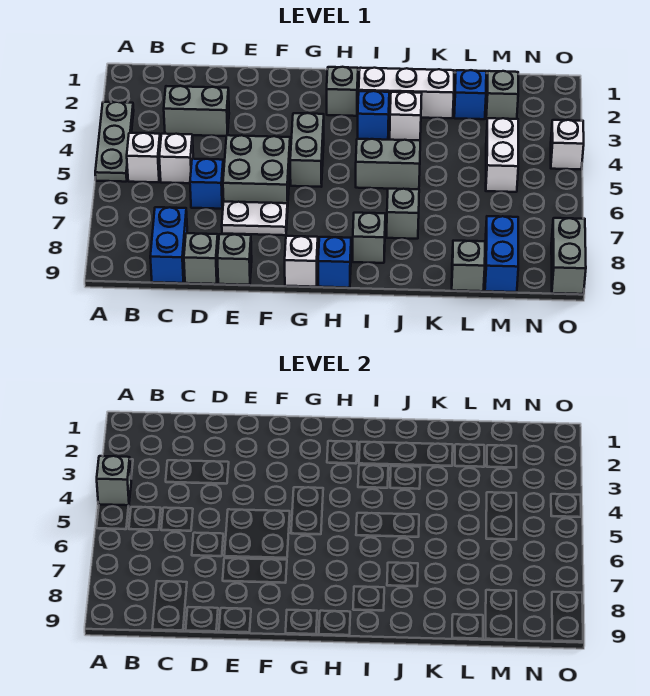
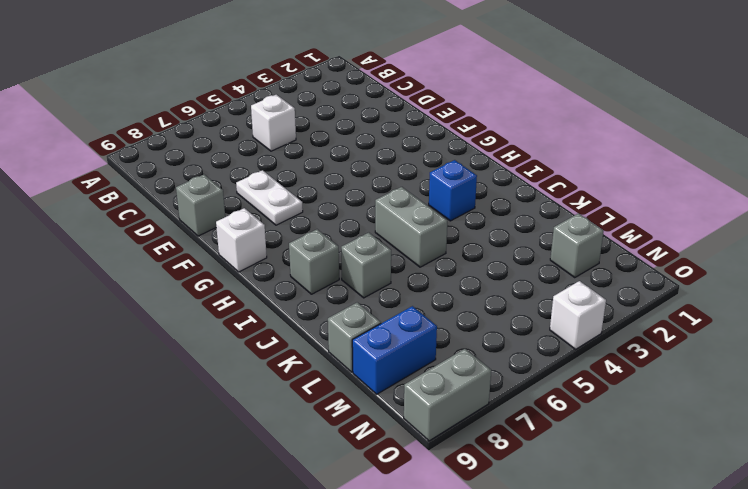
none -> grey 1x3 plate [95,102,134,182]
none -> white 1x1 brick [127,133,160,182]
none -> grey 1x2 brick [164,86,229,136]

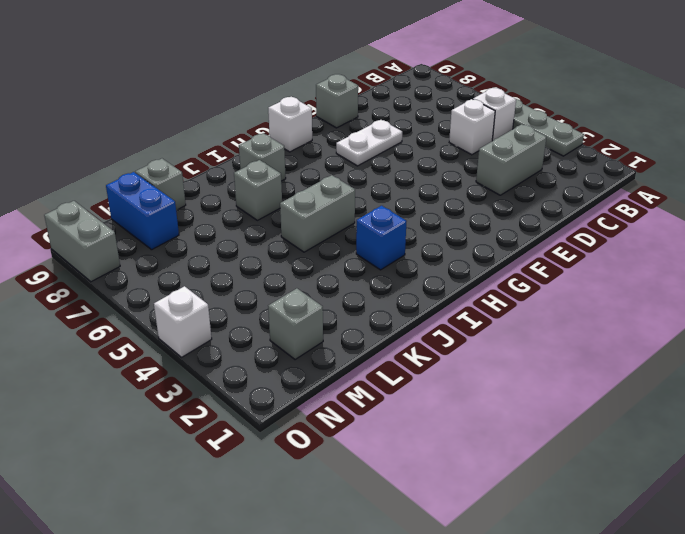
none -> blue 1x2 brick [150,207,187,283]
none -> blue 1x1 brick [190,159,224,209]
none -> grey 1x1 brick [184,233,218,284]

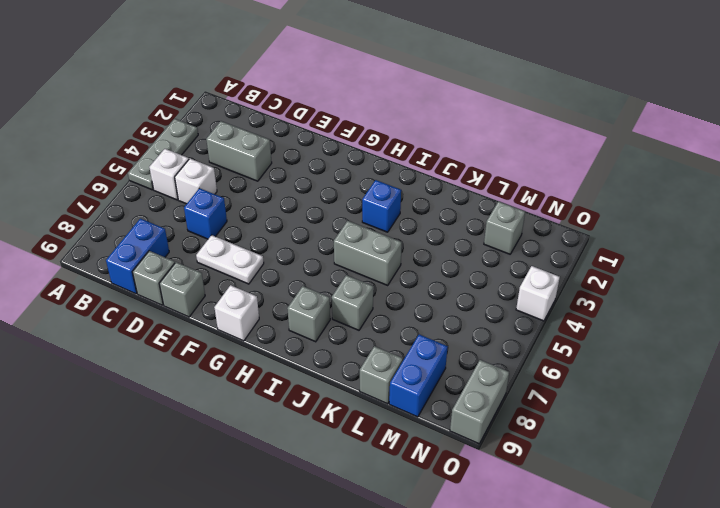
none -> grey 2x2 brick [223,135,290,207]
none -> grey 1x2 brick [290,113,324,187]
none -> grey 1x1 brick [327,67,358,116]

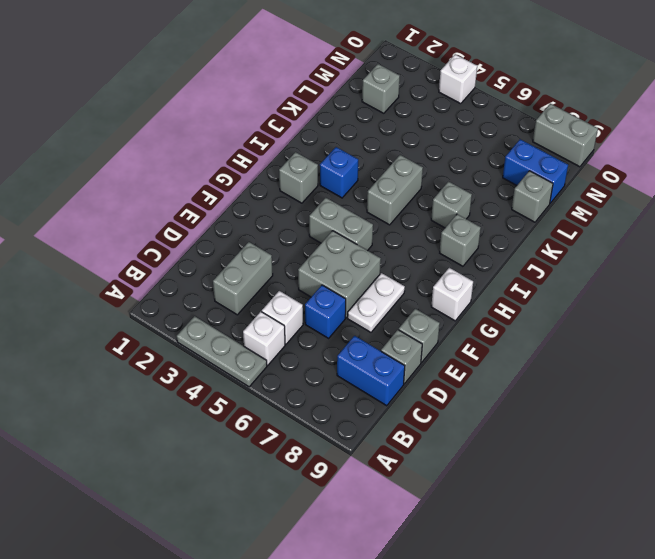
none -> blue 1x1 brick [318,237,351,288]
none -> white 1x3 brick [359,68,454,118]
none -> white 1x1 brick [390,92,422,141]

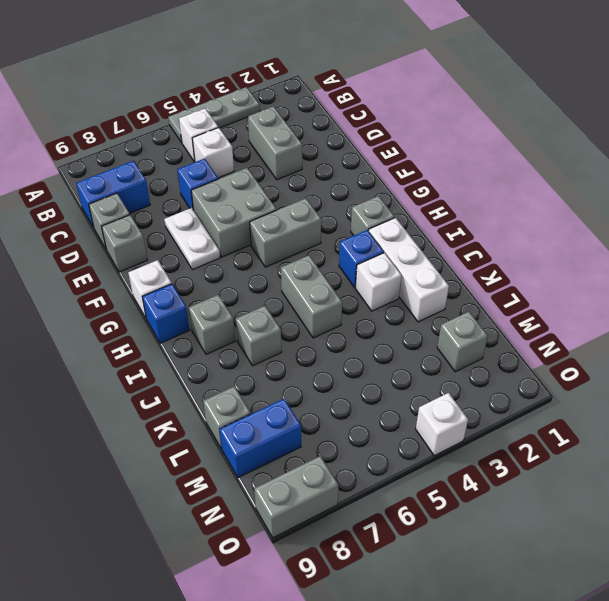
none -> blue 1x1 brick [454,70,486,119]
none -> white 1x2 brick [486,118,518,192]
none -> grey 1x1 brick [97,456,131,505]

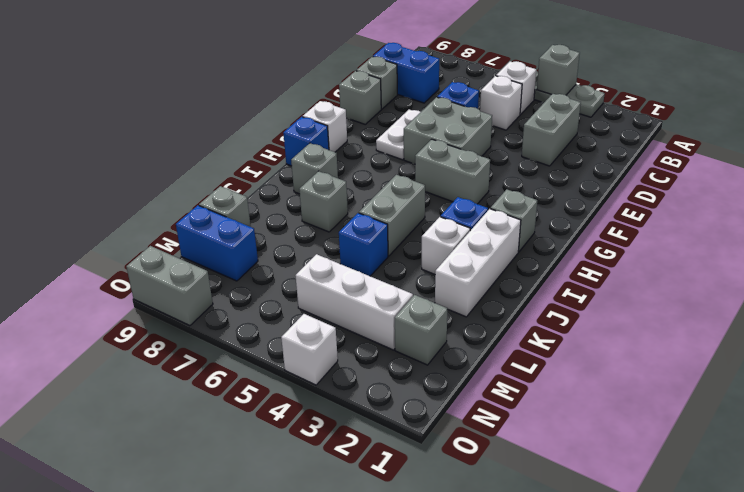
blue 1x1 brick [339,213,388,276] -> blue 1x1 brick moved to [454,70,486,119]
white 1x3 brick [295,254,413,350] -> white 1x2 brick [486,118,518,192]

